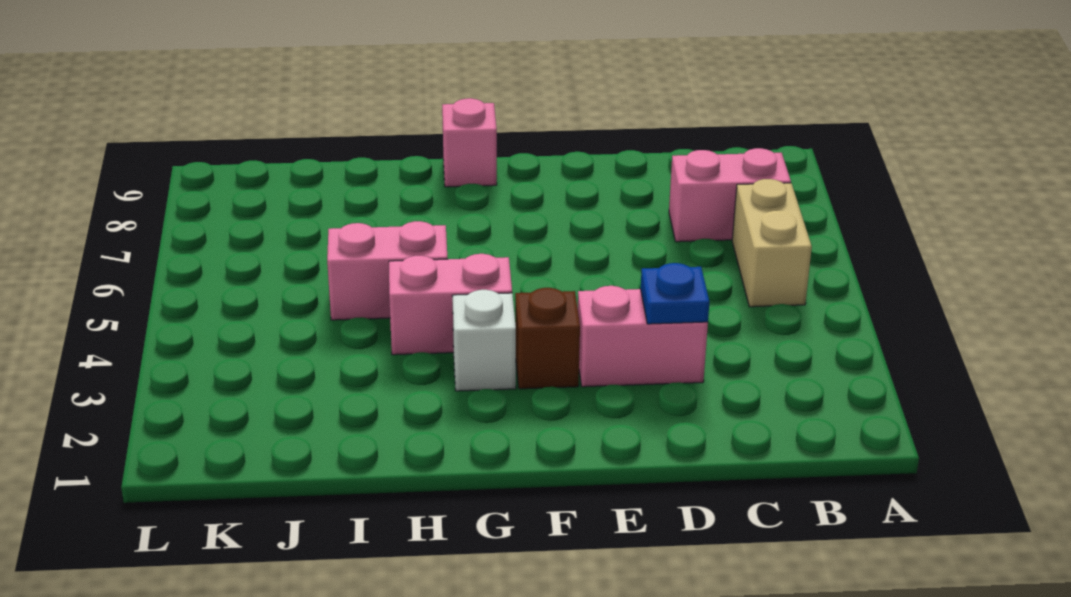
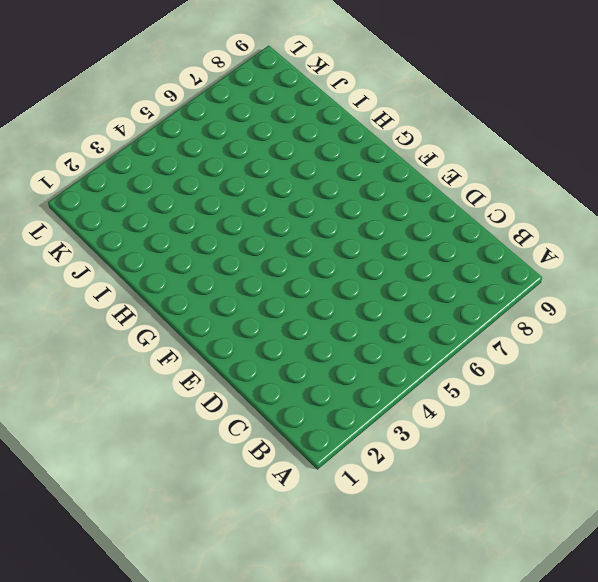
none -> tan 1x2 brick [732,179,812,307]
none -> pink 1x2 brick [669,148,791,242]

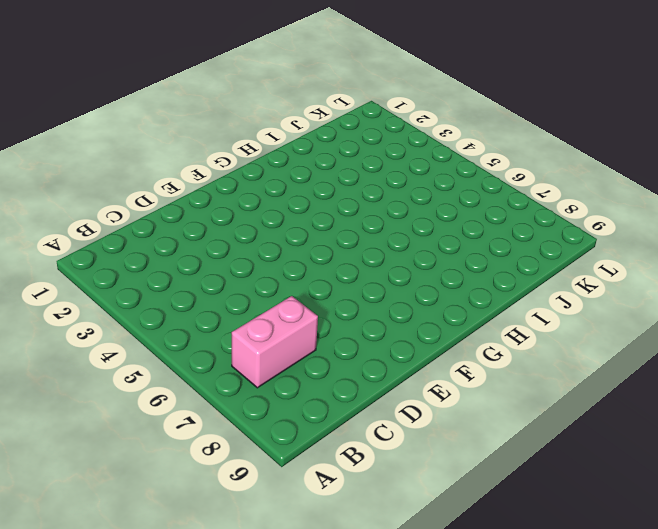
none -> tan 1x2 brick [732,179,812,307]
none -> pink 1x2 brick [578,286,708,387]

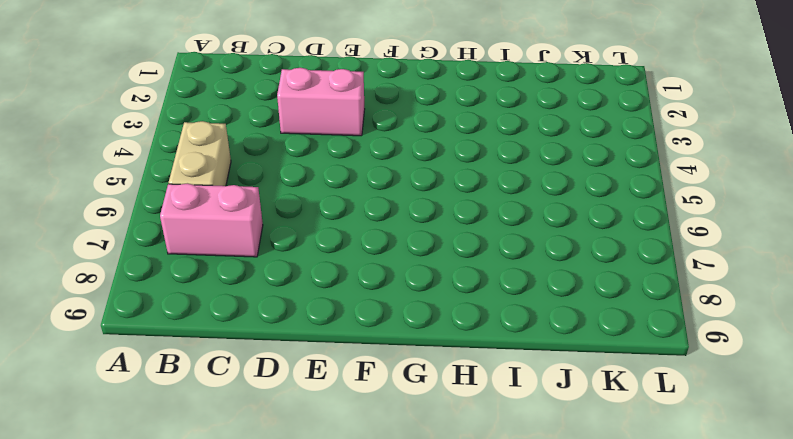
none -> brown 1x1 brick [515,288,580,389]
none -> white 1x1 brick [452,290,516,391]

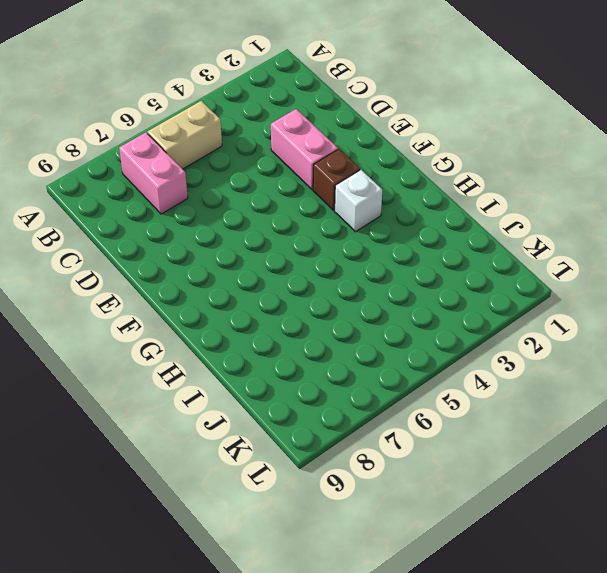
none -> pink 1x2 brick [389,254,512,355]
none -> pink 1x1 brick [442,98,497,187]

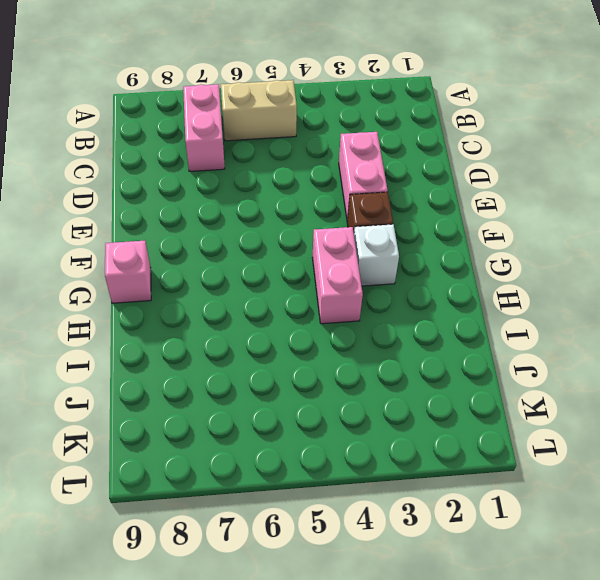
none -> pink 1x2 brick [327,221,448,320]
none -> blue 1x1 plate [641,263,709,324]

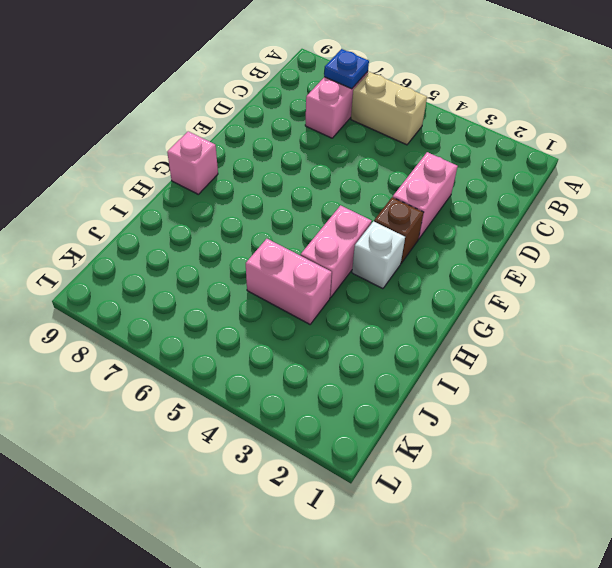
blue 1x1 plate [324,49,369,89] -> blue 1x1 plate moved to [641,263,709,324]
pink 1x2 brick [246,239,332,324] -> pink 1x2 brick turned to [327,221,448,320]

